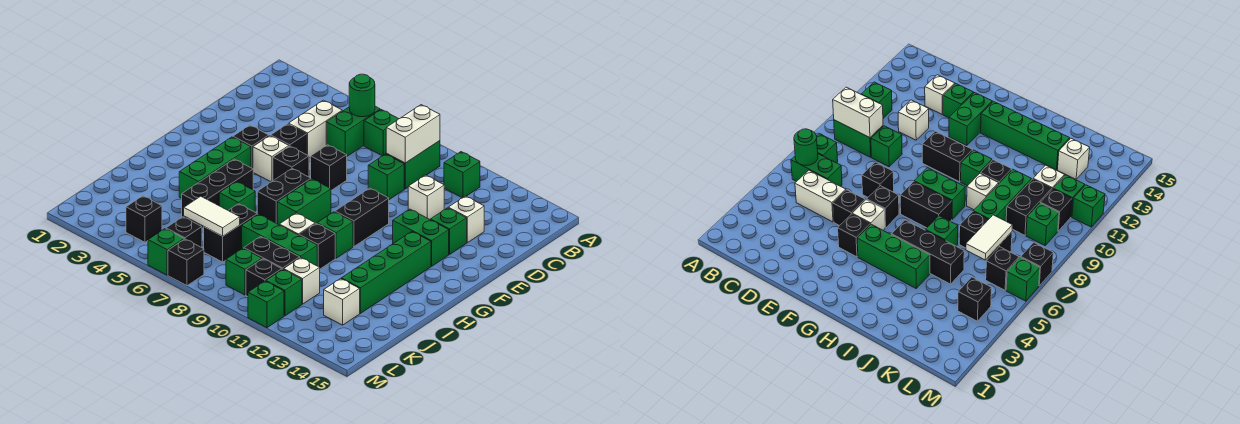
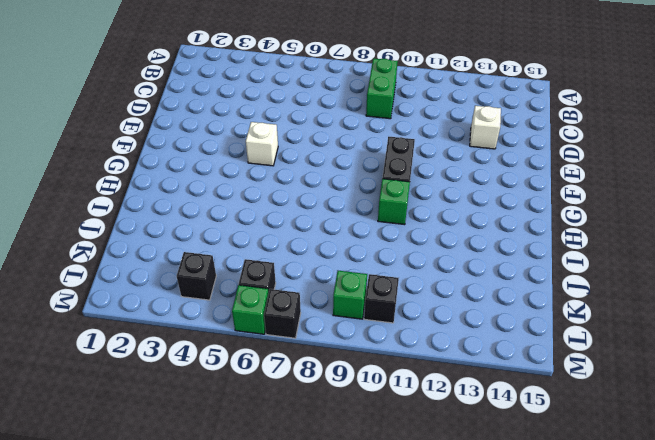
none -> green 1x2 brick [326,106,380,156]
none -> green 1x1 brick [364,110,398,156]
none -> green 1x1 brick [444,152,480,198]
none -> white 1x2 brick [289,100,342,158]

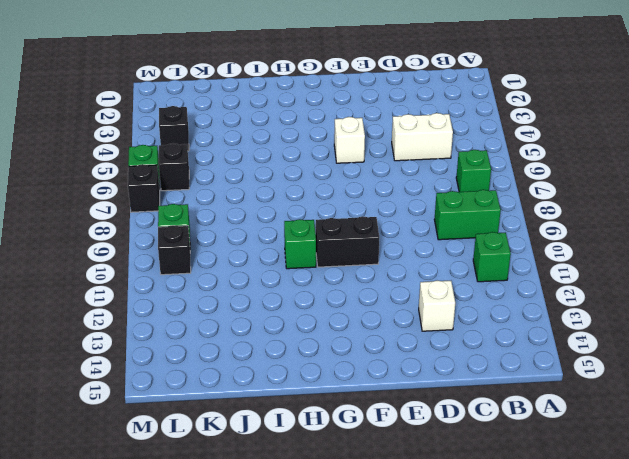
none -> green 1x2 brick [326,106,380,156]
none -> green 1x1 brick [368,154,404,200]
none -> white 1x1 brick [408,175,444,220]
none -> black 1x1 brick [271,124,307,155]

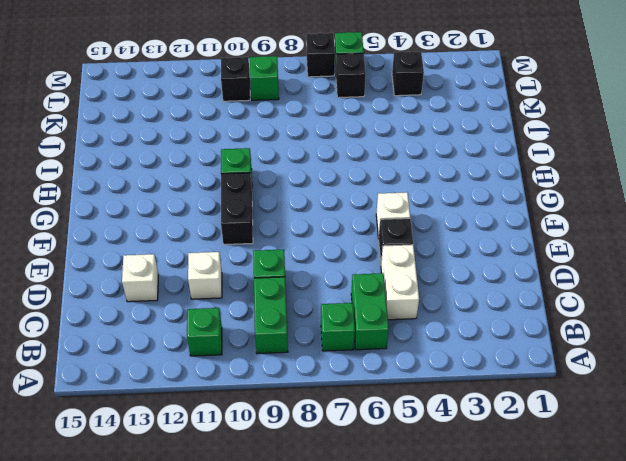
none -> black 1x1 brick [311,145,347,190]
none -> green 1x1 brick [431,208,467,254]
none -> black 1x1 brick [233,125,269,169]
none -> black 1x1 brick [273,146,309,181]

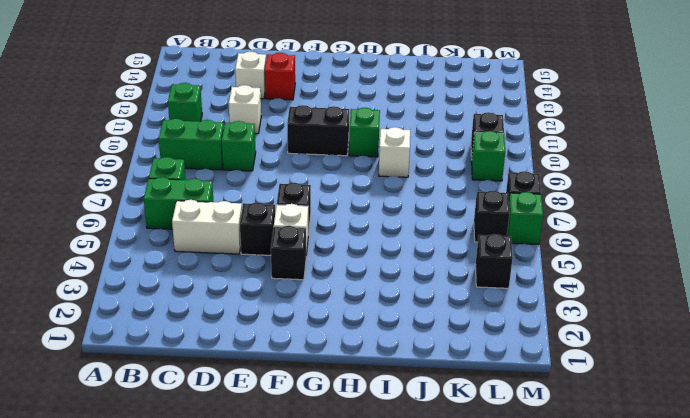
red 1x1 brick [265,53,295,100] -> green 1x1 brick [431,208,467,254]
none -> black 1x1 brick [311,145,347,190]
none -> green 1x2 brick [393,209,449,266]
none -> green 1x3 brick [179,137,251,198]
none -> black 1x2 brick [257,169,311,224]

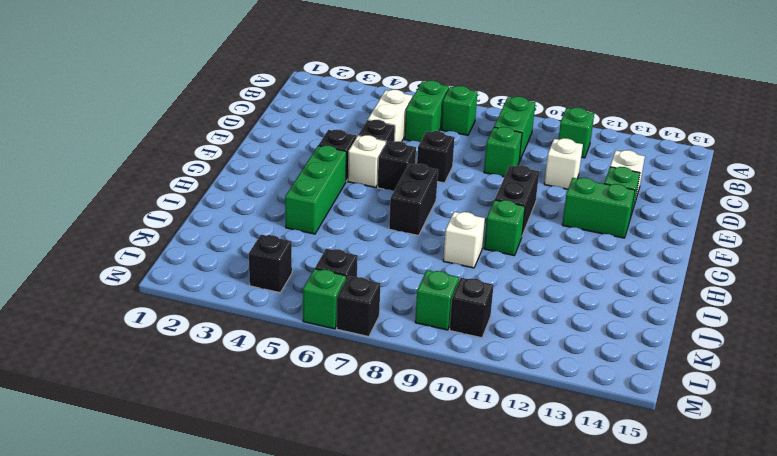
none -> green 1x2 brick [277,179,331,225]
none -> green 1x4 brick [341,232,431,313]
none -> black 1x3 brick [182,159,253,228]
none -> green 1x1 brick [219,181,255,212]

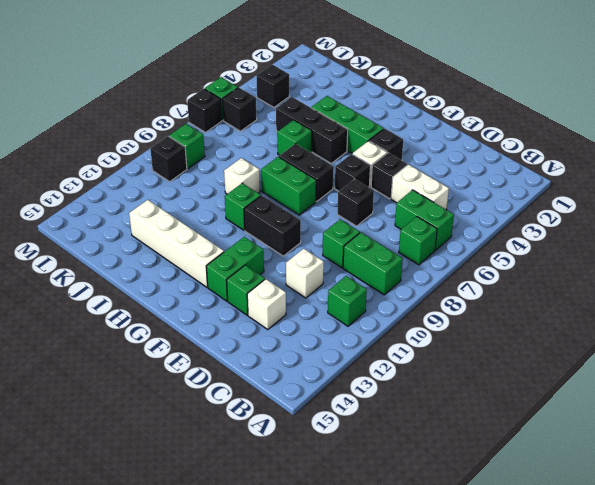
white 1x4 brick [129,200,224,287] -> green 1x4 brick [341,232,431,313]
none -> black 1x1 brick [299,223,335,269]
none -> black 1x2 brick [204,204,258,262]
none -> green 1x3 brick [242,214,317,266]
none -> black 1x2 brick [244,237,300,269]

